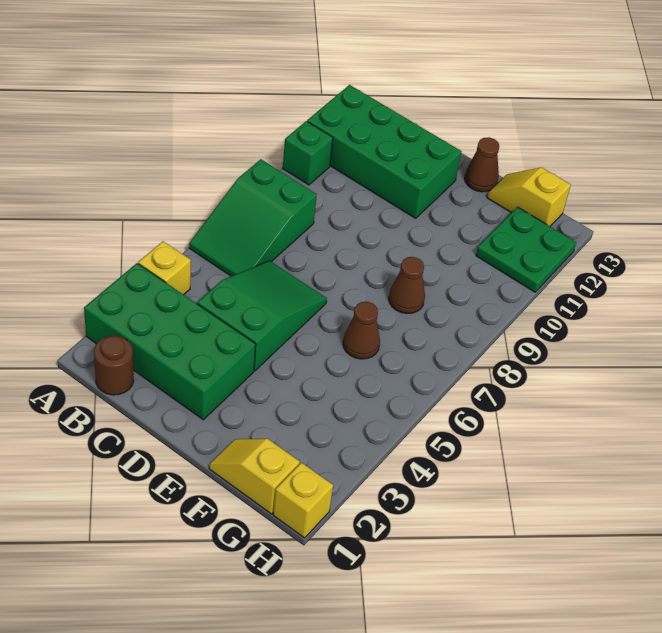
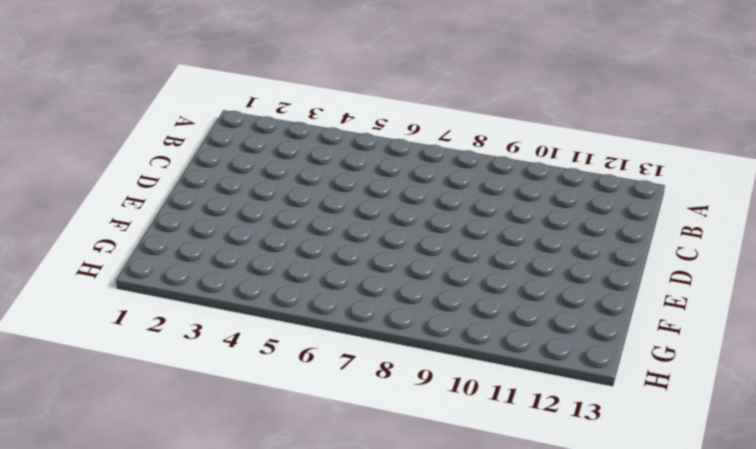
none -> green 2x4 brick [84,263,256,420]
none -> yellow 1x1 brick [138,241,191,295]
none -> green 2x3 slope [189,159,317,276]

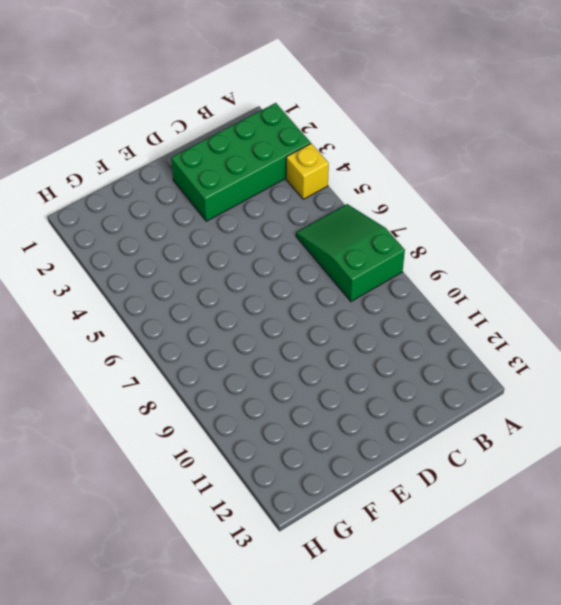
none -> green 1x1 brick [283,121,333,185]
none -> green 2x4 brick [307,85,462,218]
none -> brown 1x1 round brick [94,336,134,395]

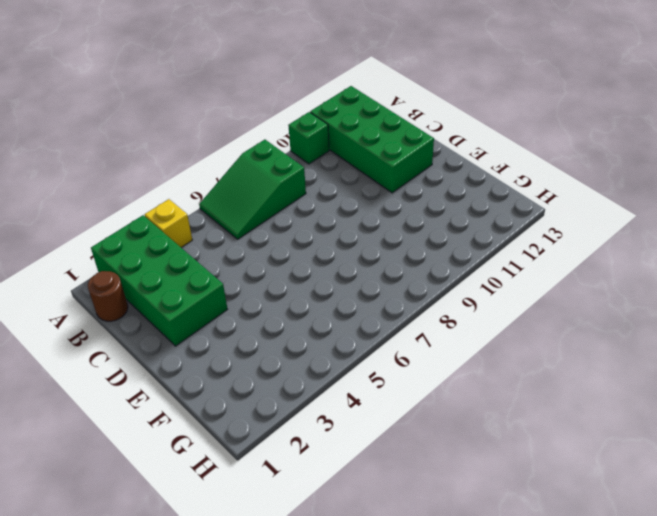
none -> green 2x3 slope [197,261,327,371]
none -> brown 1x1 cone [465,137,499,192]
none -> yellow 1x2 slope [209,439,300,514]

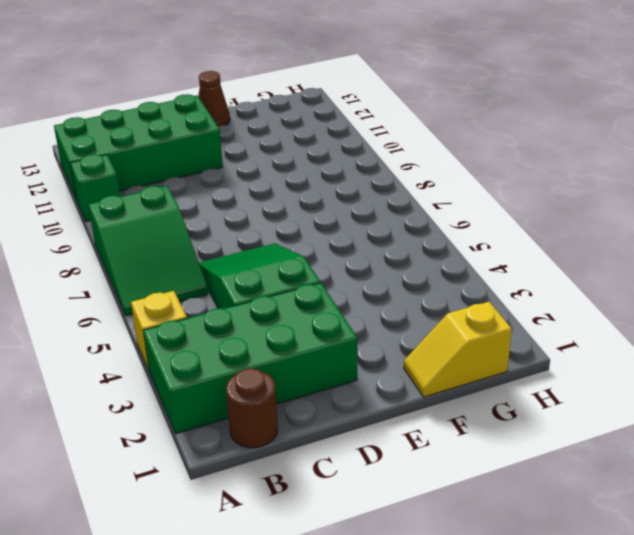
none -> brown 1x1 cone [343,302,380,359]
none -> brown 1x1 cone [389,257,425,314]
none -> yellow 1x2 slope [487,167,571,226]

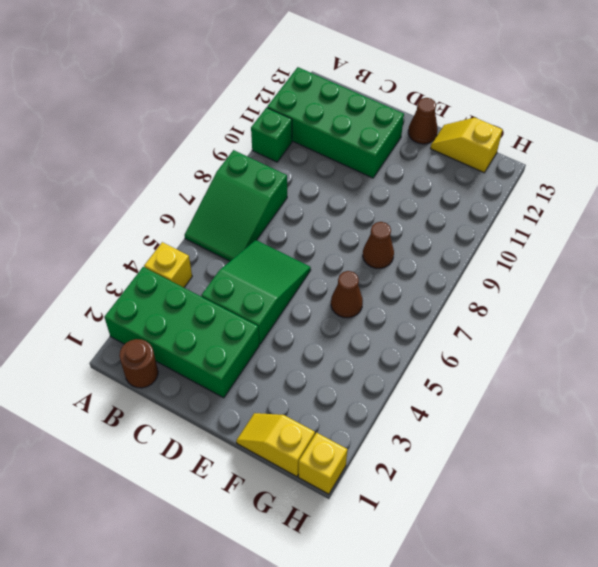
none -> green 2x2 plate [476,207,576,292]

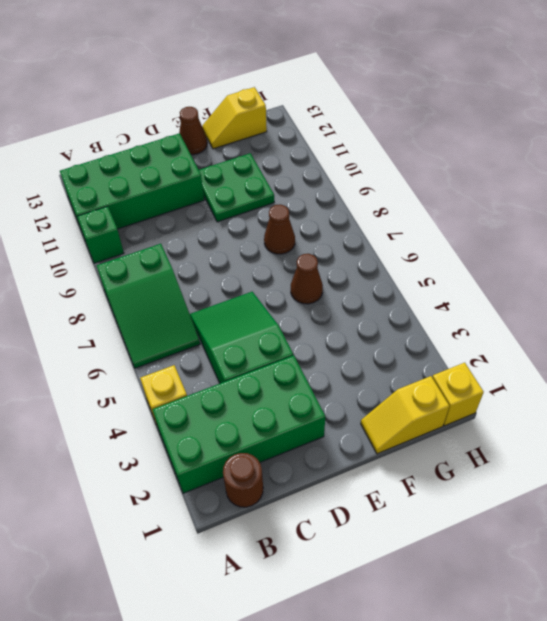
green 2x2 plate [199,153,274,222] -> green 2x2 plate moved to [476,207,576,292]

